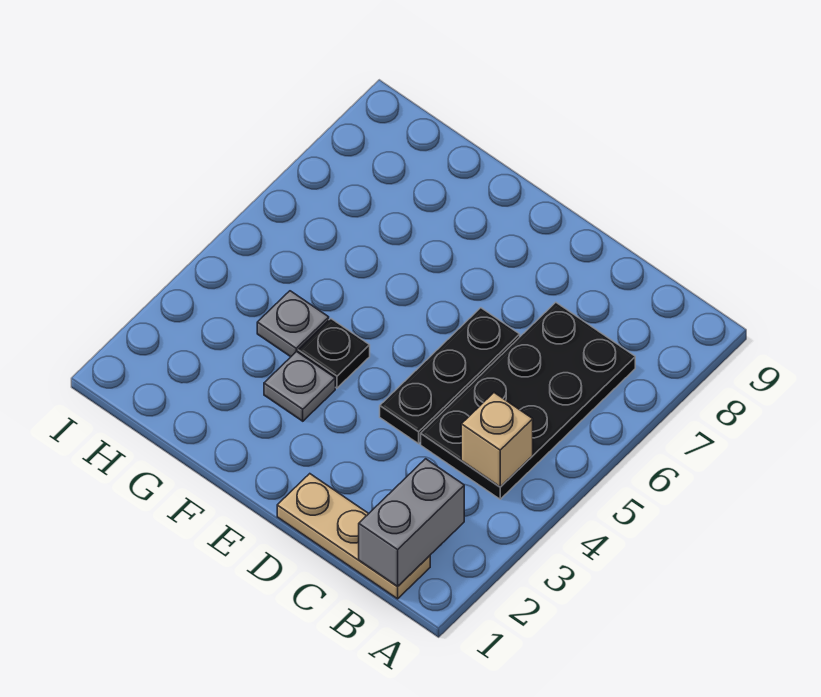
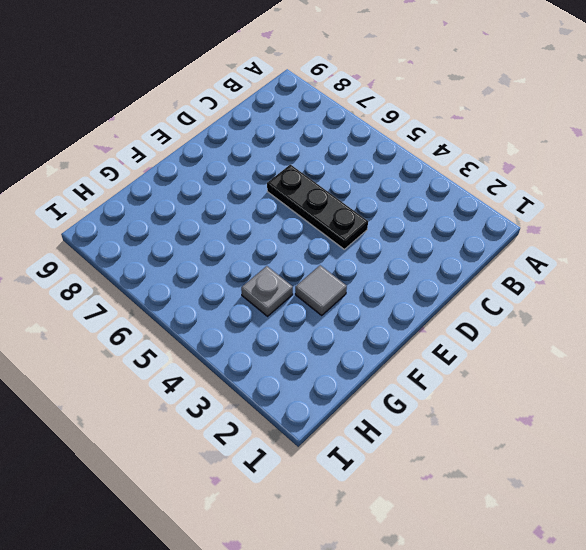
grey 1x1 tile [295,265,347,315] -> grey 1x1 plate [264,351,335,421]
none -> tan 1x3 plate [277,474,430,599]
none -> black 2x4 plate [421,302,635,499]

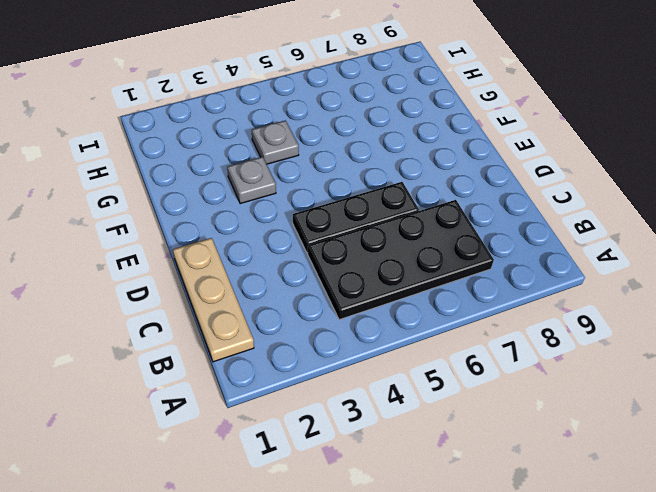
none -> black 1x1 plate [298,319,370,388]
none -> grey 1x2 brick [359,459,464,587]

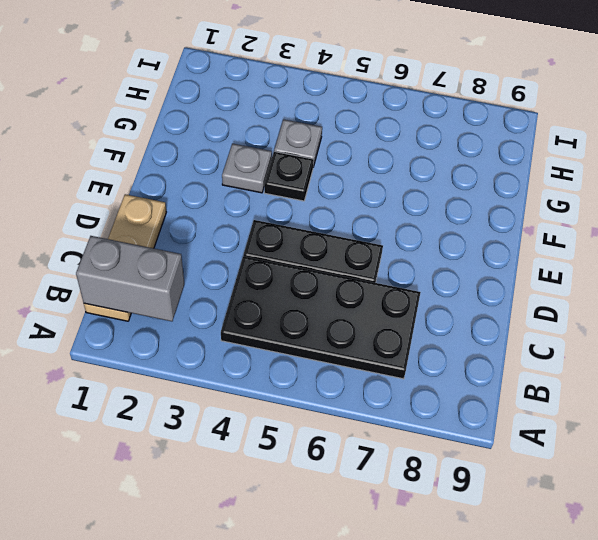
none -> tan 1x1 brick [461,393,533,487]

